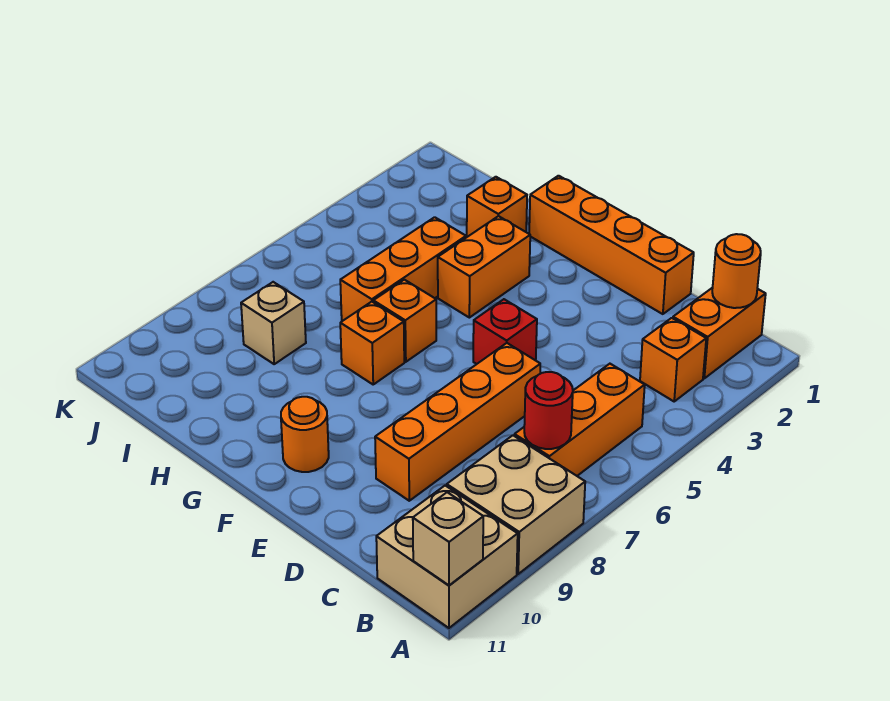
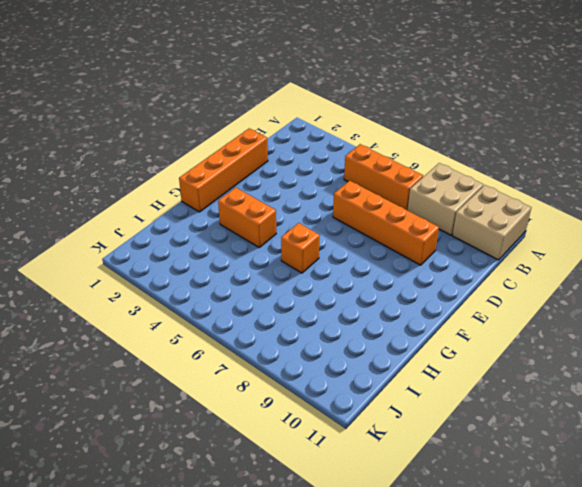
none -> orange 1x2 brick [673,288,766,378]
none -> orange 1x1 brick [640,318,706,401]
none -> red 1x1 brick [473,299,537,364]

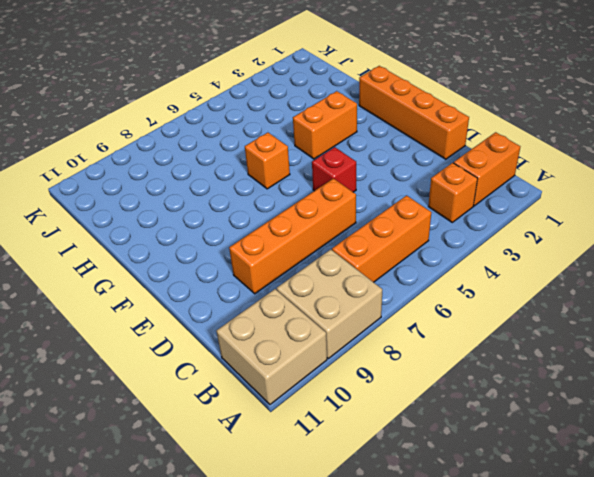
none -> orange 1x1 round brick [281,397,329,472]
none -> orange 1x1 brick [340,302,404,384]
none -> orange 1x1 brick [467,177,527,237]

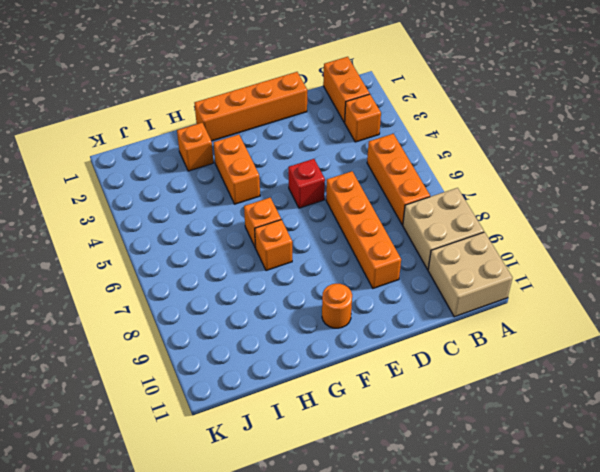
none -> orange 1x3 brick [340,217,466,321]
none -> tan 1x1 brick [241,282,306,364]
none -> tan 1x1 brick [413,492,483,585]

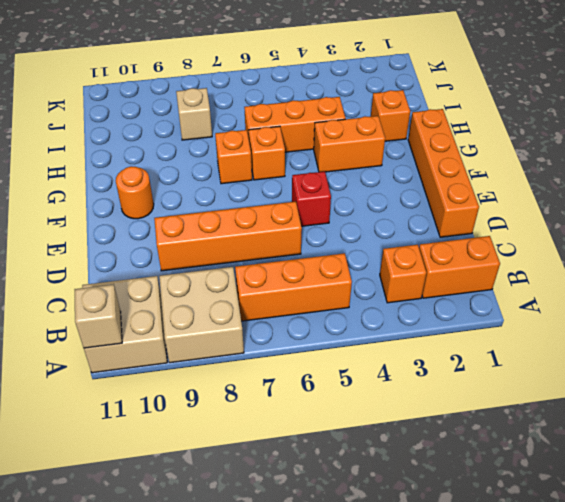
none -> orange 1x1 round brick [712,234,761,308]
none -> red 1x1 round brick [524,372,573,449]

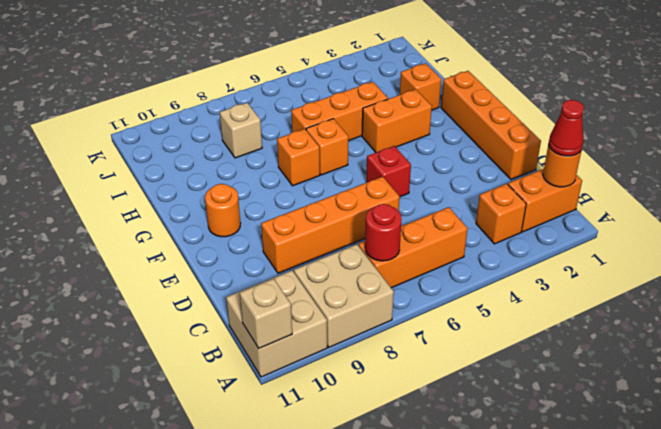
red 1x1 cone [549,100,584,156] -> none

